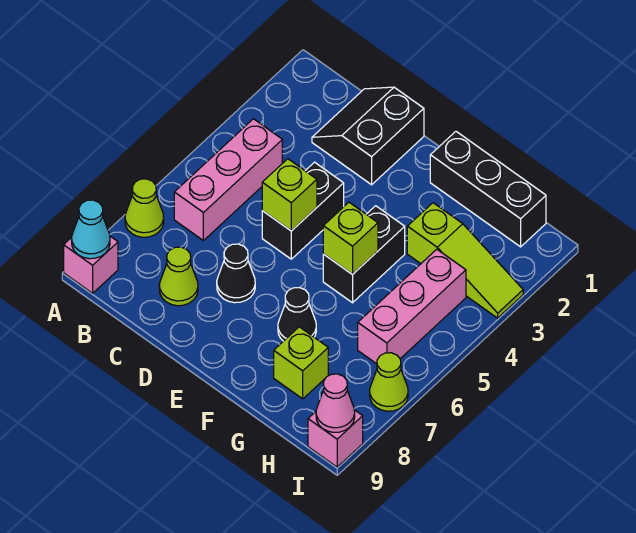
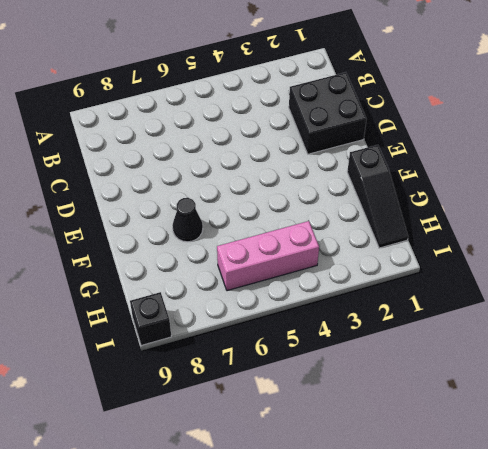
black 2x2 brick [289,72,367,154] -> black 2x2 slope [312,87,424,185]
black 1x3 slope [347,145,408,248] -> black 1x3 brick [430,132,546,247]
black 1x1 brick [130,292,171,345] -> pink 1x1 brick [308,410,363,467]
none -> lime 1x1 cone [125,179,164,237]
none -> pink 1x1 brick [64,236,118,293]
none -> pink 1x3 brick [174,119,282,241]

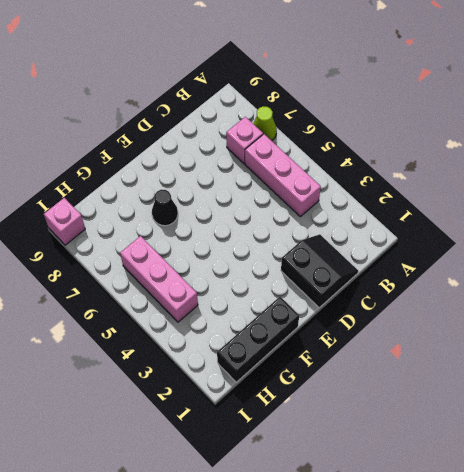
pink 1x1 brick [226,117,263,164] -> pink 1x1 brick moved to [64,236,118,293]
none -> lime 1x1 cone [159,247,198,306]
none -> black 1x2 brick [262,162,344,259]
none -> black 1x1 cone [217,244,255,303]

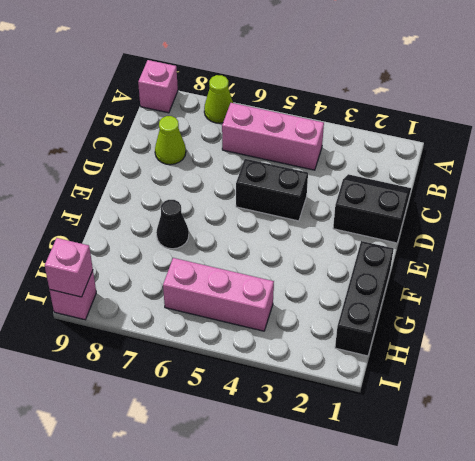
pink 1x1 brick [45,238,93,297] -> pink 1x1 cone [316,374,355,432]
none -> black 1x1 cone [217,244,255,303]
none -> black 1x2 brick [323,206,405,303]
none -> lime 1x3 slope [407,203,523,318]

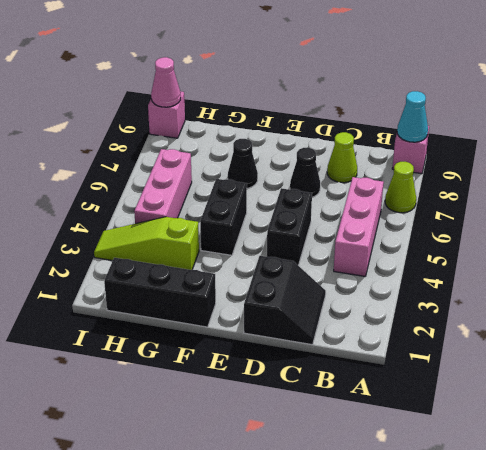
none -> lime 1x1 brick [274,327,328,399]
none -> lime 1x1 cone [370,353,408,411]
none -> lime 1x1 brick [262,159,317,231]

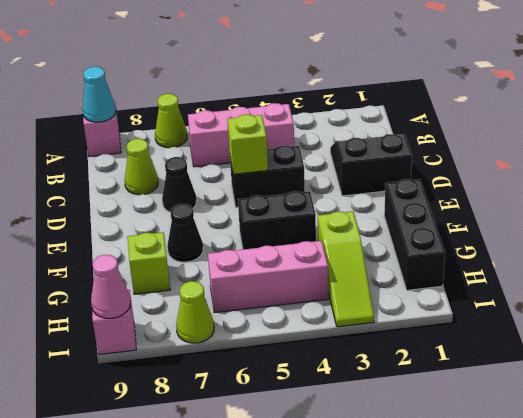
none -> lime 1x1 brick [323,202,378,274]

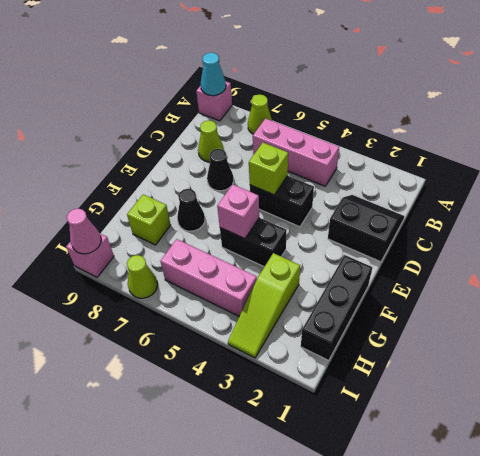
pink 1x1 brick [217,184,259,239] -> lime 1x1 brick [323,202,378,274]

